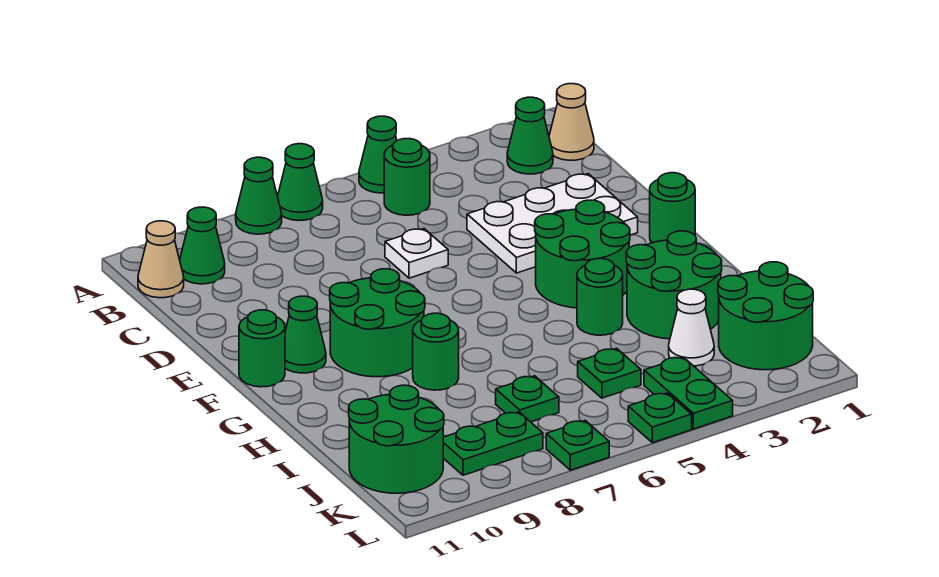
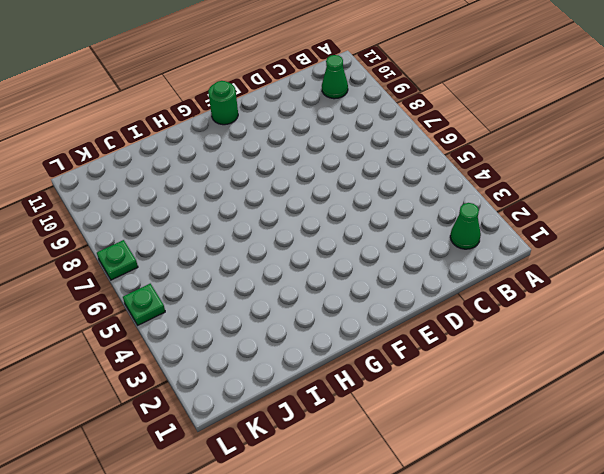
none -> green 1x1 cone [359,116,397,193]
none -> green 1x1 cone [278,144,323,221]
none -> green 1x1 cone [236,157,282,234]

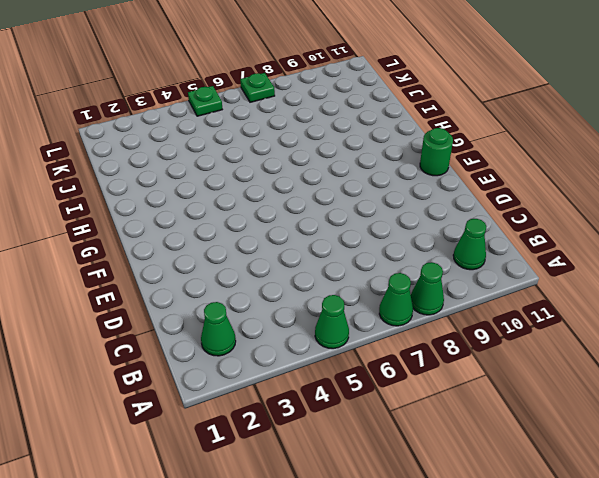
none -> tan 1x1 cone [549,84,594,160]
none -> green 1x1 round brick [384,139,430,215]
none -> tan 1x1 cone [138,221,184,298]

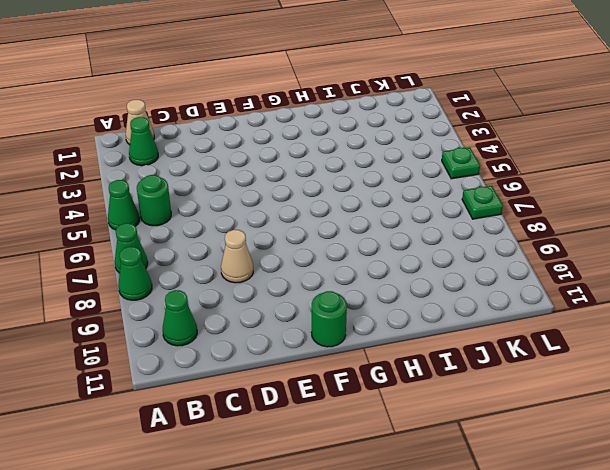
tan 1x1 cone [221,230,253,283] -> tan 1x1 cone moved to [138,221,184,298]
none -> white 2x3 plate [467,174,638,273]
none -> white 1x1 plate [385,229,448,278]
none -> green 1x1 round brick [650,173,695,243]

